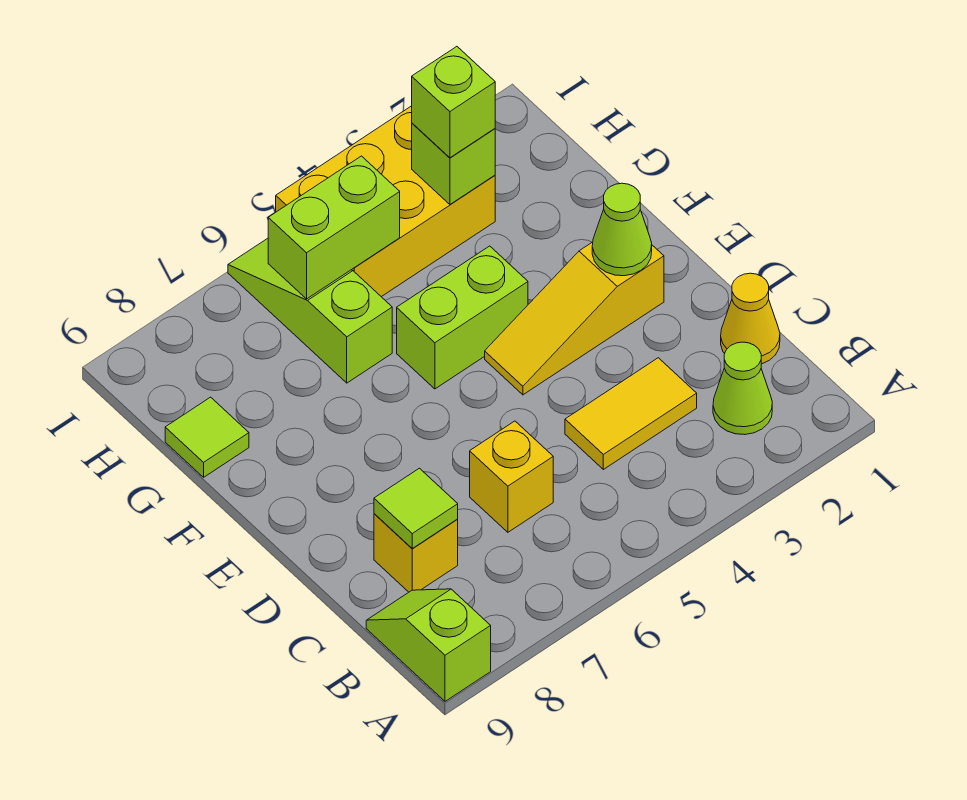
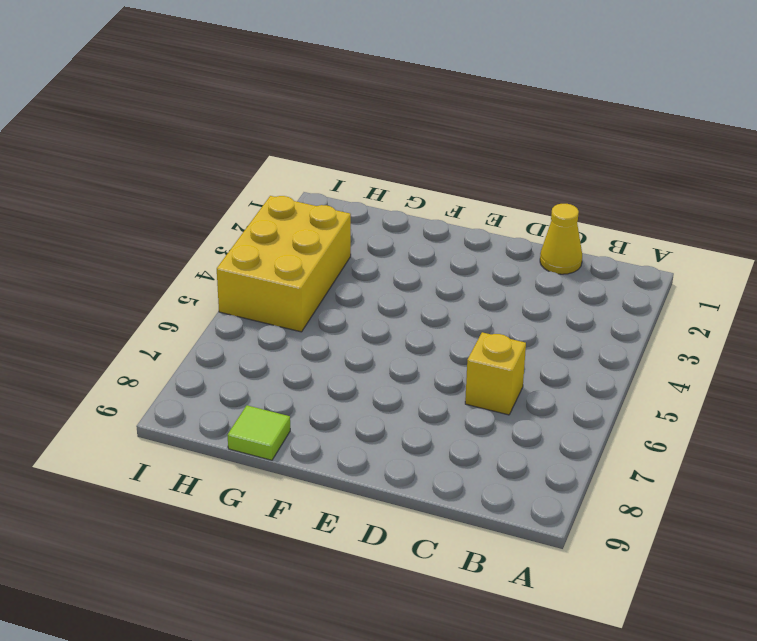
none -> lime 1x2 slope [366,589,491,701]
none -> lime 1x1 cone [713,342,772,435]
none -> yellow 1x2 tile [565,358,697,469]

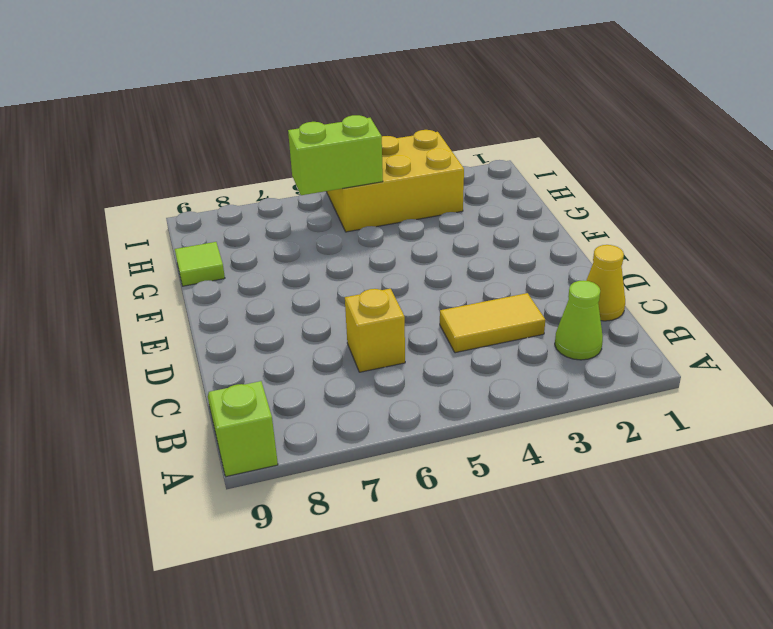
none -> yellow 1x1 brick [374,514,458,592]
none -> yellow 1x3 slope [485,242,664,395]
none -> lime 1x2 brick [397,246,528,389]

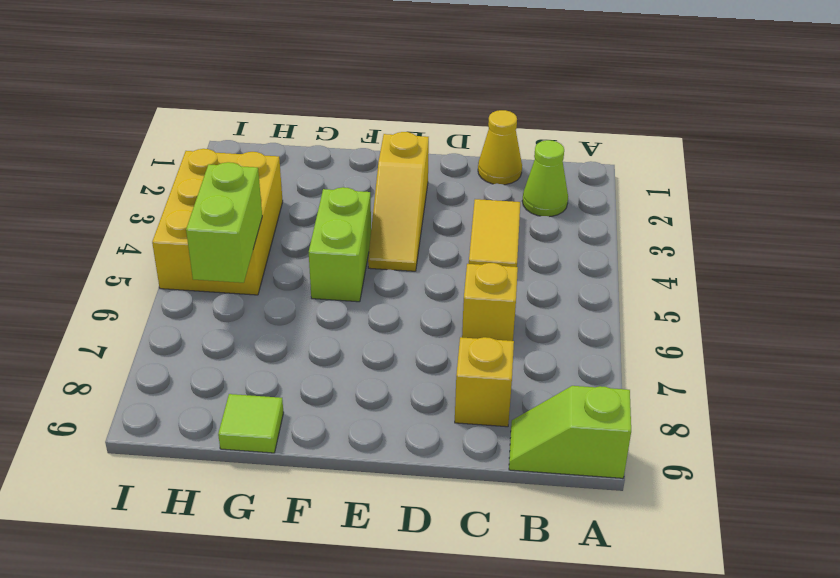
none -> lime 1x3 slope [228,238,392,383]
none -> lime 1x1 tile [374,468,458,548]
none -> lime 1x1 cone [592,183,652,276]

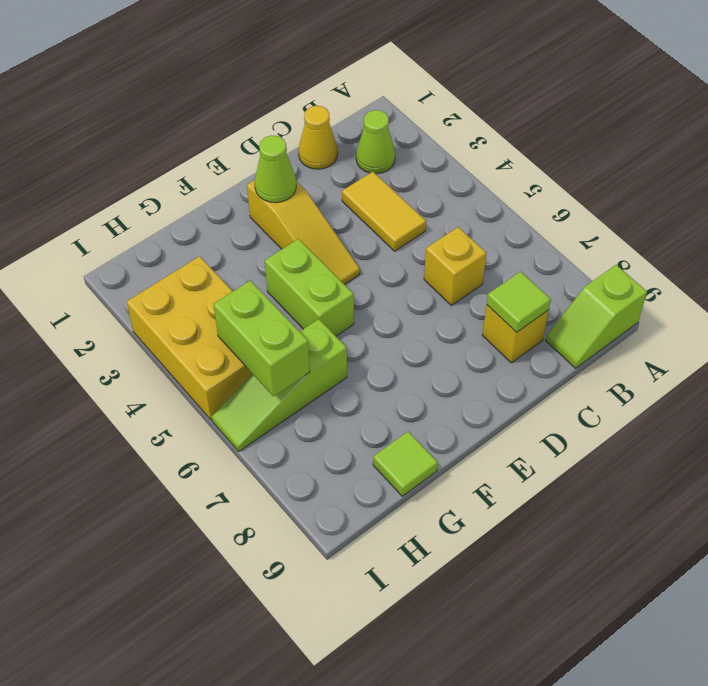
none -> lime 1x1 brick [412,123,495,204]
none -> lime 1x1 brick [412,47,495,158]

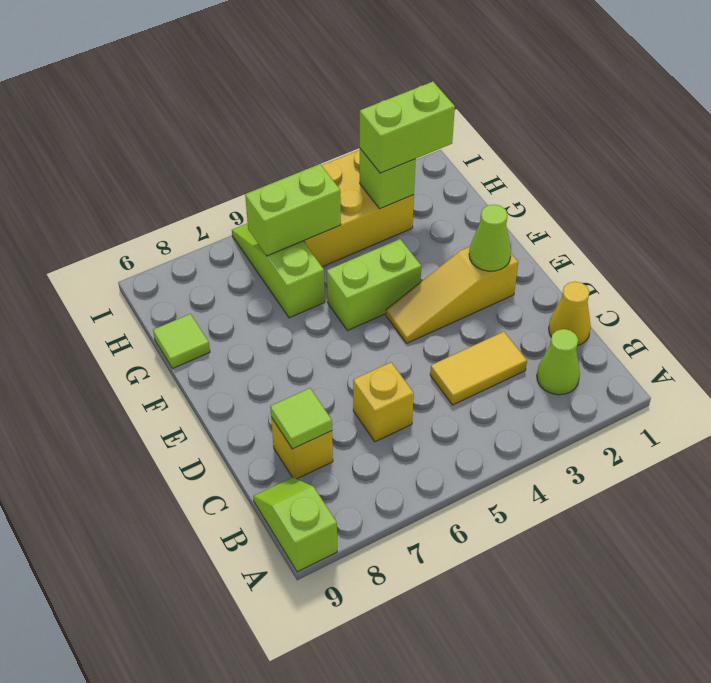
lime 1x2 brick [360,82,455,173] -> lime 1x1 brick [412,47,495,158]

